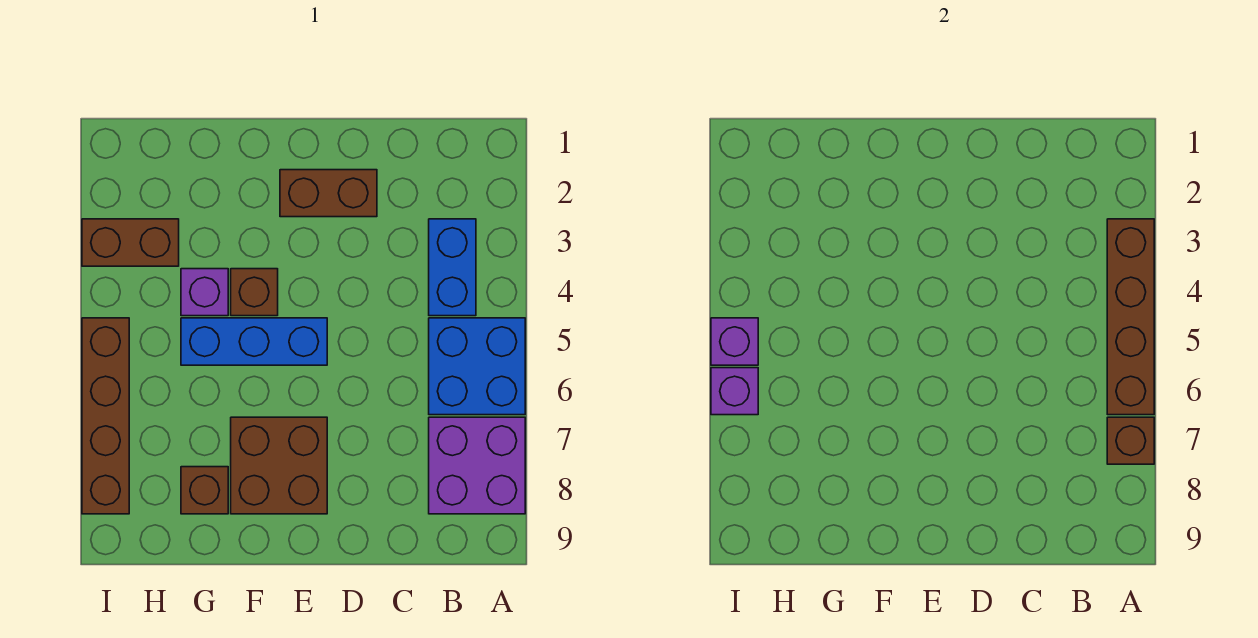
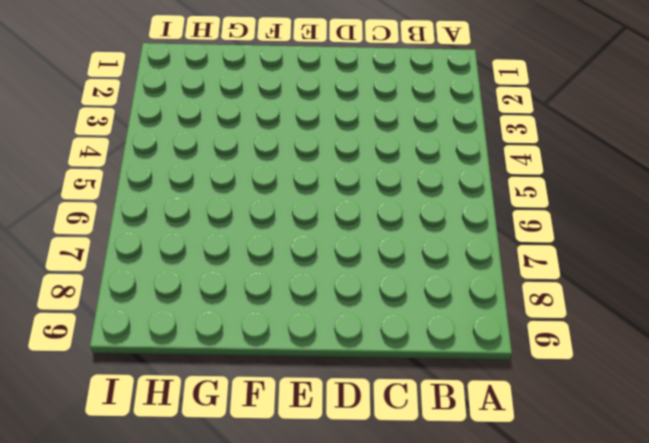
none -> blue 2x2 brick [429,318,525,415]
none -> purple 2x2 brick [429,417,525,514]
none -> blue 1x2 brick [429,219,476,316]

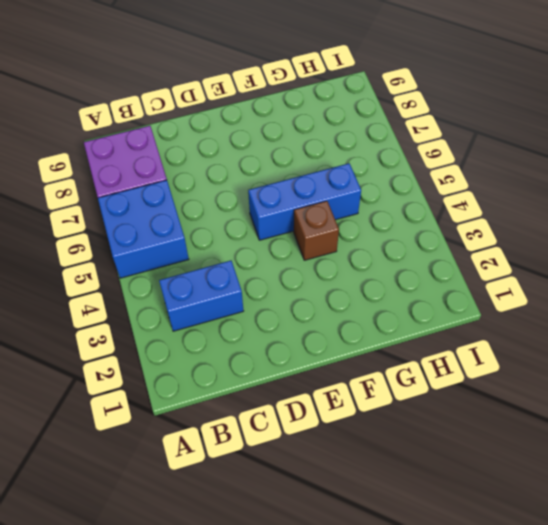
blue 1x2 brick [159,261,244,331] -> blue 1x2 brick turned to [429,219,476,316]
none -> brown 1x2 brick [280,170,377,217]
none -> brown 2x2 brick [231,417,327,514]
none -> purple 1x1 brick [181,269,228,316]

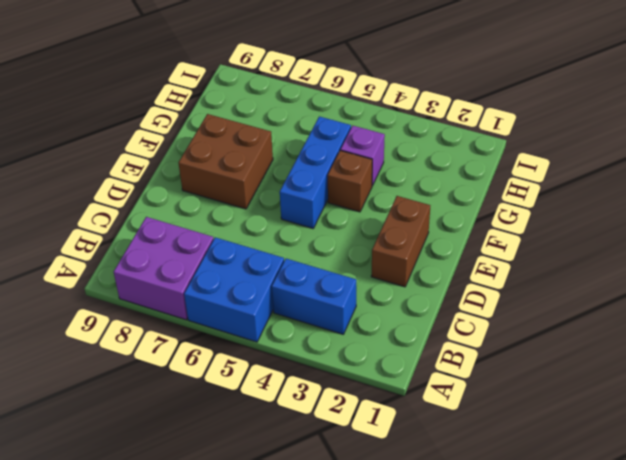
none -> brown 1x1 brick [181,467,228,514]
none -> brown 1x2 brick [82,219,179,266]
none -> brown 1x4 brick [82,318,129,514]

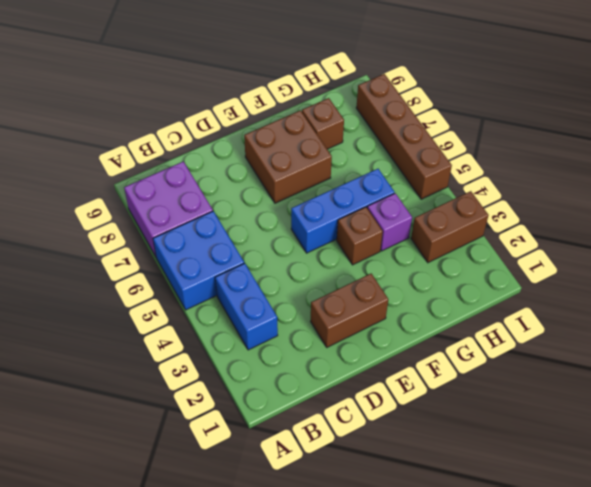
none -> brown 1x4 brick [1107,219,1154,415]
none -> brown 1x1 brick [1107,417,1154,464]
none -> purple 1x1 brick [711,318,758,365]

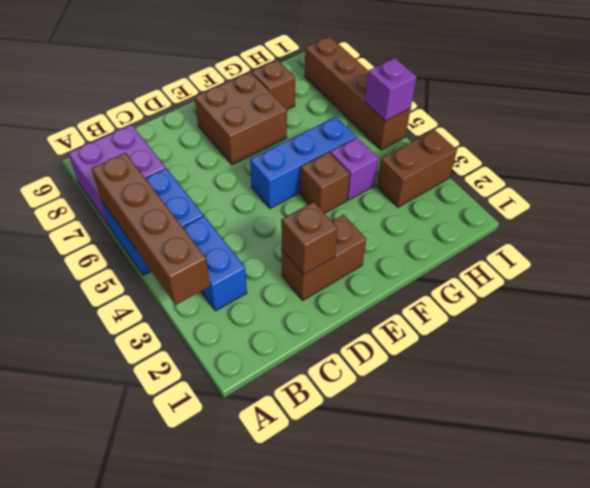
brown 1x1 brick [281,202,338,275] -> brown 1x1 brick moved to [1107,417,1154,464]
none -> purple 1x1 brick [711,368,758,415]

